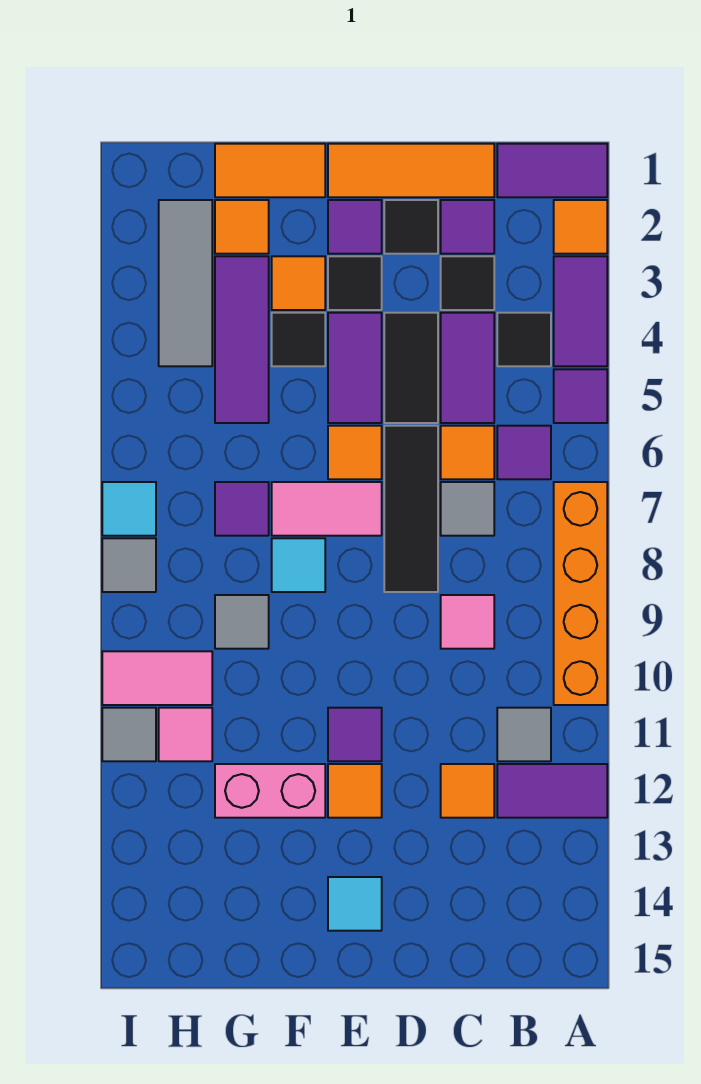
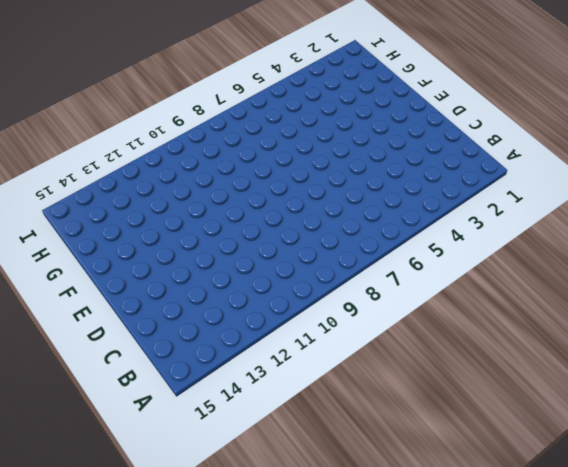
none -> purple 1x2 tile [497,144,607,197]
none -> orange 1x1 tile [554,200,607,254]
none -> purple 1x2 tile [554,256,607,366]
none -> purple 1x1 tile [554,369,607,423]

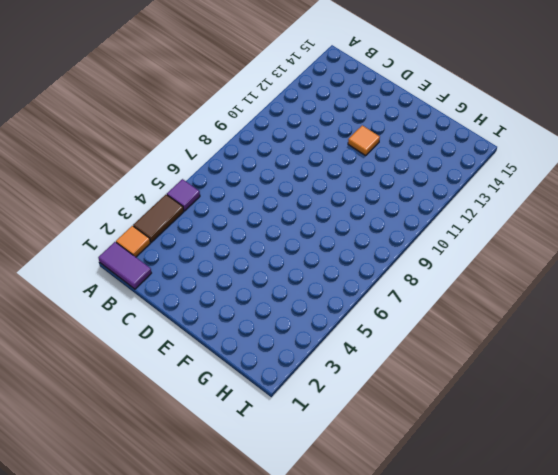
brown 1x2 tile [133,195,184,242] -> purple 1x2 tile [554,256,607,366]
none -> orange 1x4 brick [554,482,607,705]
none -> purple 1x2 tile [497,764,607,818]
none -> black 1x1 tile [497,313,551,366]
none -> purple 1x1 tile [497,426,551,479]

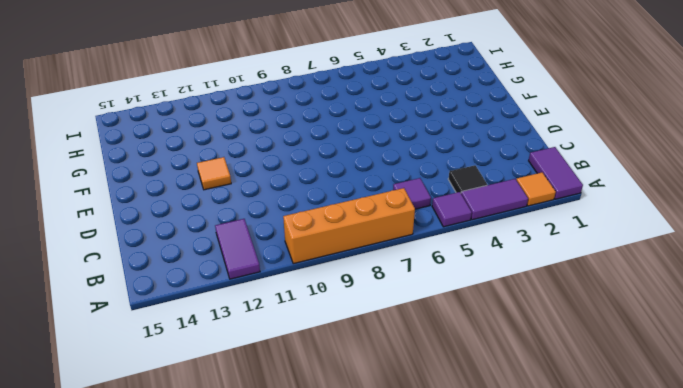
none -> grey 1x1 tile [497,708,551,761]
none -> orange 1x3 tile [328,144,494,197]
none -> purple 1x1 tile [441,200,494,254]
none -> black 1x1 tile [441,256,494,310]

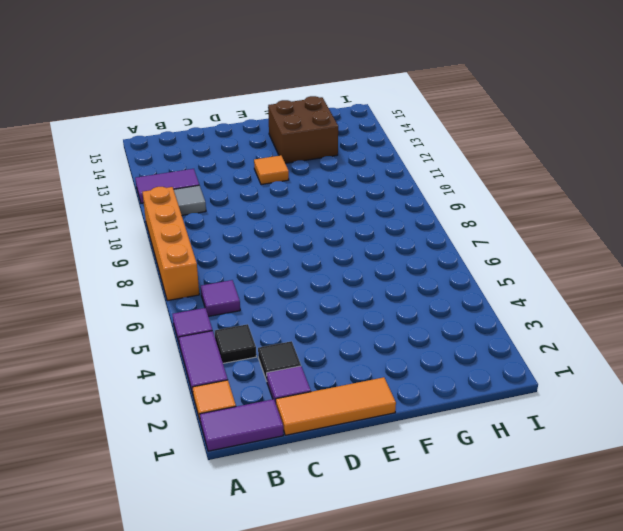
brown 2x2 brick [268,96,338,163] -> none
none -> purple 1x2 tile [441,313,494,423]
none -> orange 1x1 tile [441,426,494,479]
none -> grey 1x1 tile [441,482,494,536]
none -> pink 1x1 tile [441,595,494,649]

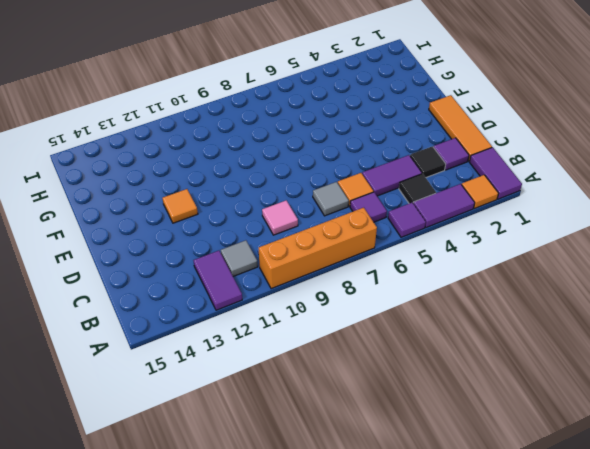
none -> orange 1x1 tile [441,764,494,818]
none -> black 1x1 tile [384,200,438,254]
none -> black 1x2 tile [384,313,438,423]
none -> black 1x3 tile [384,426,438,592]

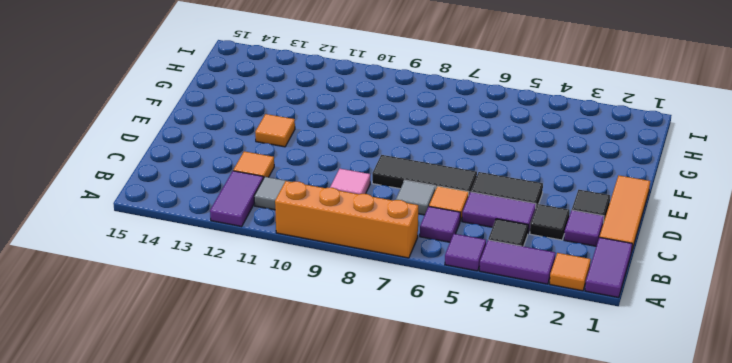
none -> purple 1x1 tile [328,200,382,254]
none -> black 1x1 tile [328,256,382,310]
none -> purple 1x2 tile [328,313,382,423]
none -> orange 1x1 tile [328,426,382,479]

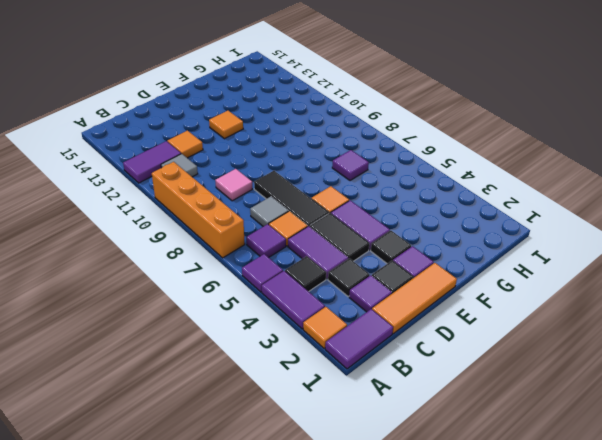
none -> pink 1x2 tile [272,482,382,536]
none -> purple 1x1 tile [328,708,382,761]
none -> cyan 1x1 tile [328,877,382,931]
none -> orange 1x2 tile [215,144,325,197]

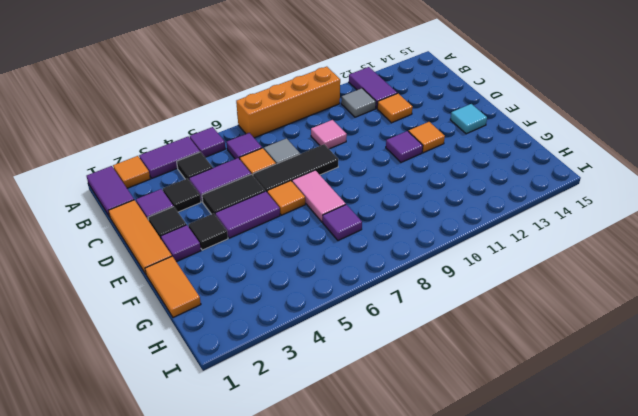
none -> orange 1x1 tile [272,256,325,310]
none -> black 1x1 tile [272,313,325,366]
none -> cyan 1x1 tile [272,538,325,592]
none -> pink 1x2 brick [215,764,325,818]

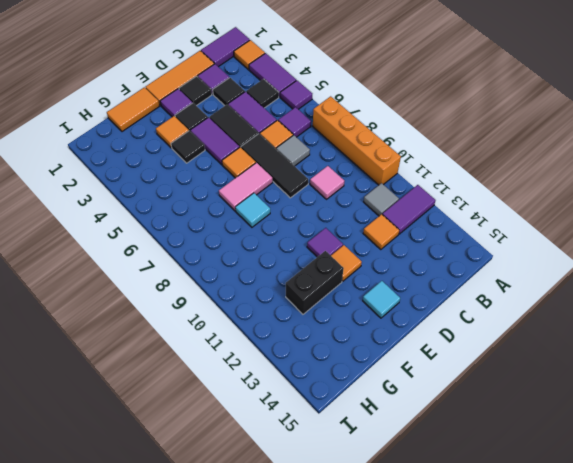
black 1x2 brick [286,251,344,314] -> pink 1x2 brick [215,764,325,818]
none -> orange 1x1 tile [215,200,269,254]
none -> purple 1x3 tile [215,256,269,423]
none -> purple 1x1 tile [215,482,269,536]
none -> grey 1x1 tile [215,595,269,649]

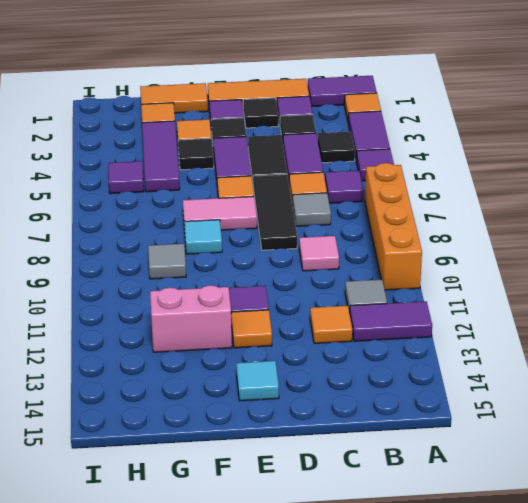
purple 1x1 tile [108,161,144,194] -> purple 1x1 tile moved to [215,482,269,536]
none -> grey 1x3 tile [159,200,212,366]
none -> pink 1x2 tile [102,651,212,705]
none -> pink 1x1 tile [159,708,212,761]
none -> cyan 1x1 tile [102,482,156,536]

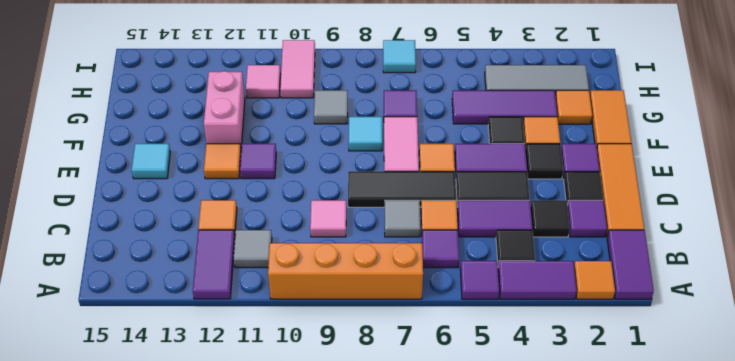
none -> grey 1x1 tile [102,538,156,592]
none -> grey 1x1 tile [102,708,156,761]

